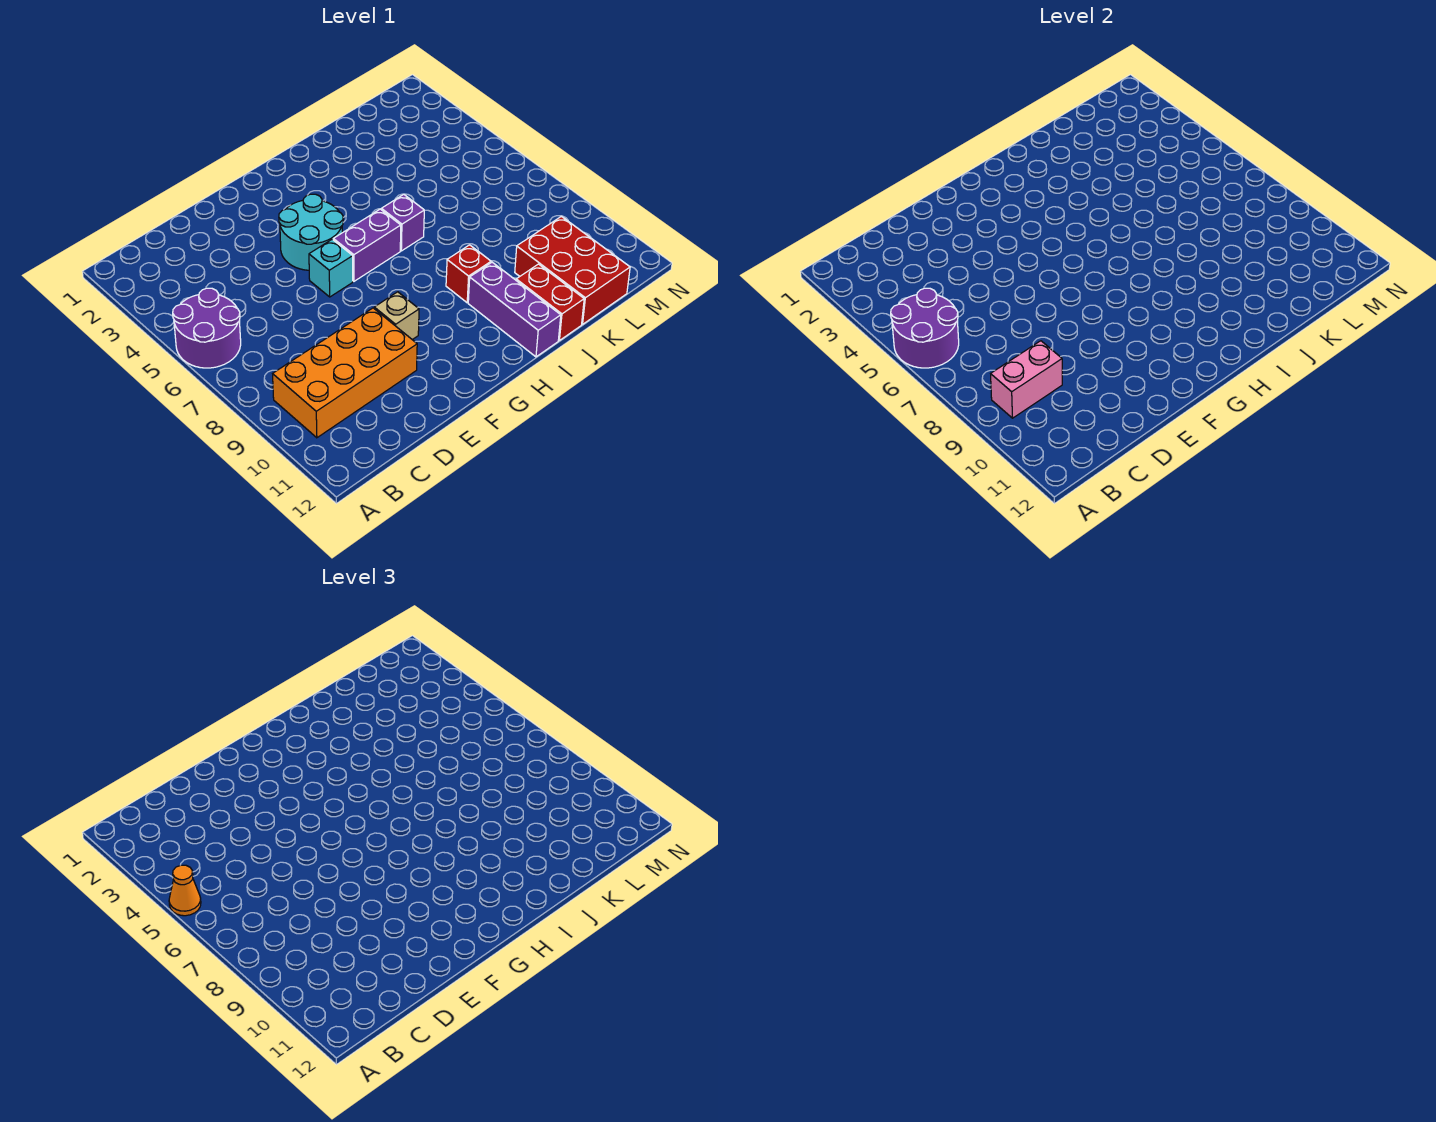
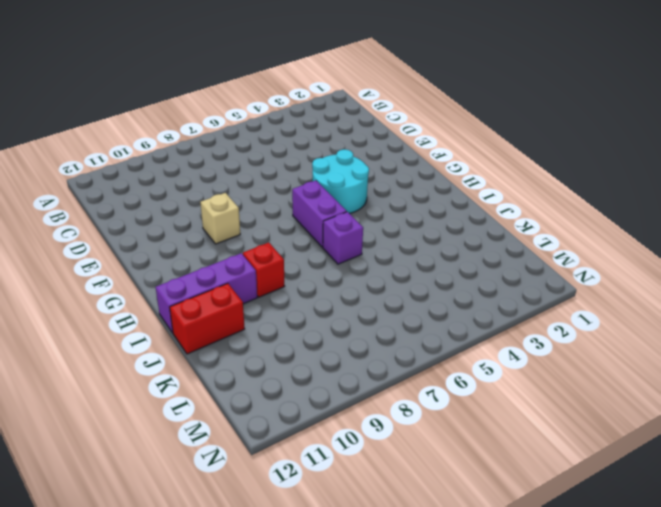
none -> purple 2x2 round brick [173,288,241,368]
none -> orange 2x4 brick [273,308,417,438]
none -> cyan 1x1 brick [309,239,353,297]

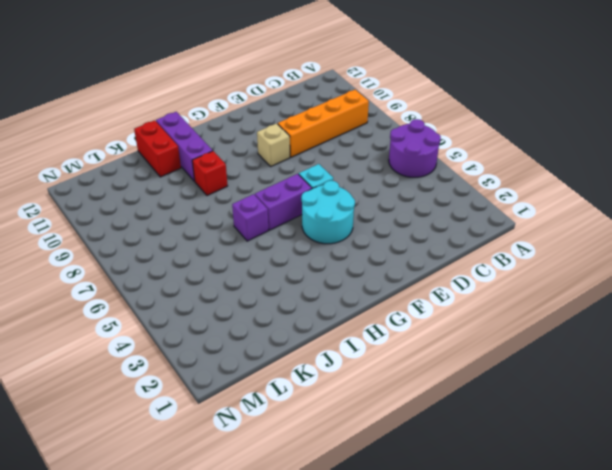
orange 1x4 brick [278,90,369,157] -> orange 2x4 brick [273,308,417,438]
none -> red 2x3 brick [515,216,630,324]
none -> purple 2x2 round brick [891,288,959,368]
none -> pink 1x2 brick [991,341,1062,418]

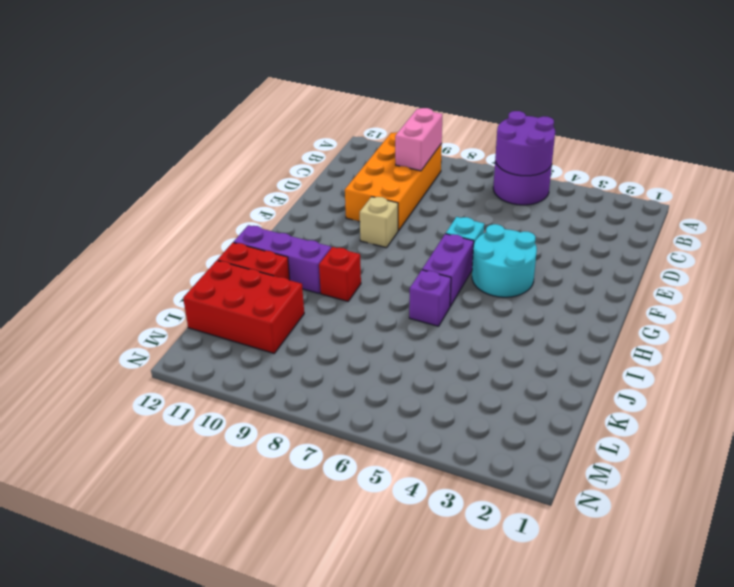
none -> orange 1x1 cone [169,865,201,916]

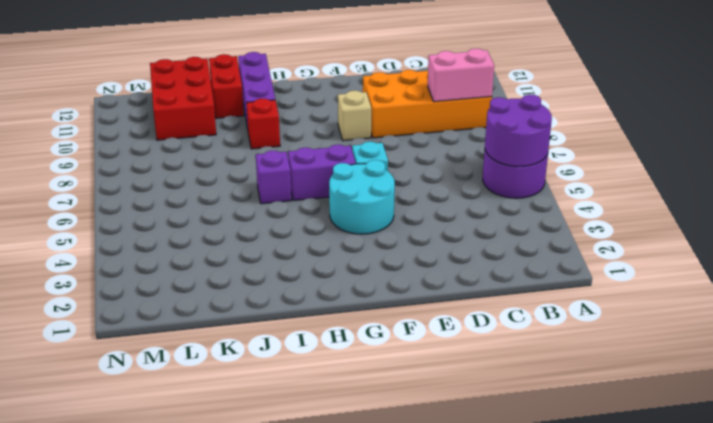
none -> orange 1x1 cone [169,865,201,916]

